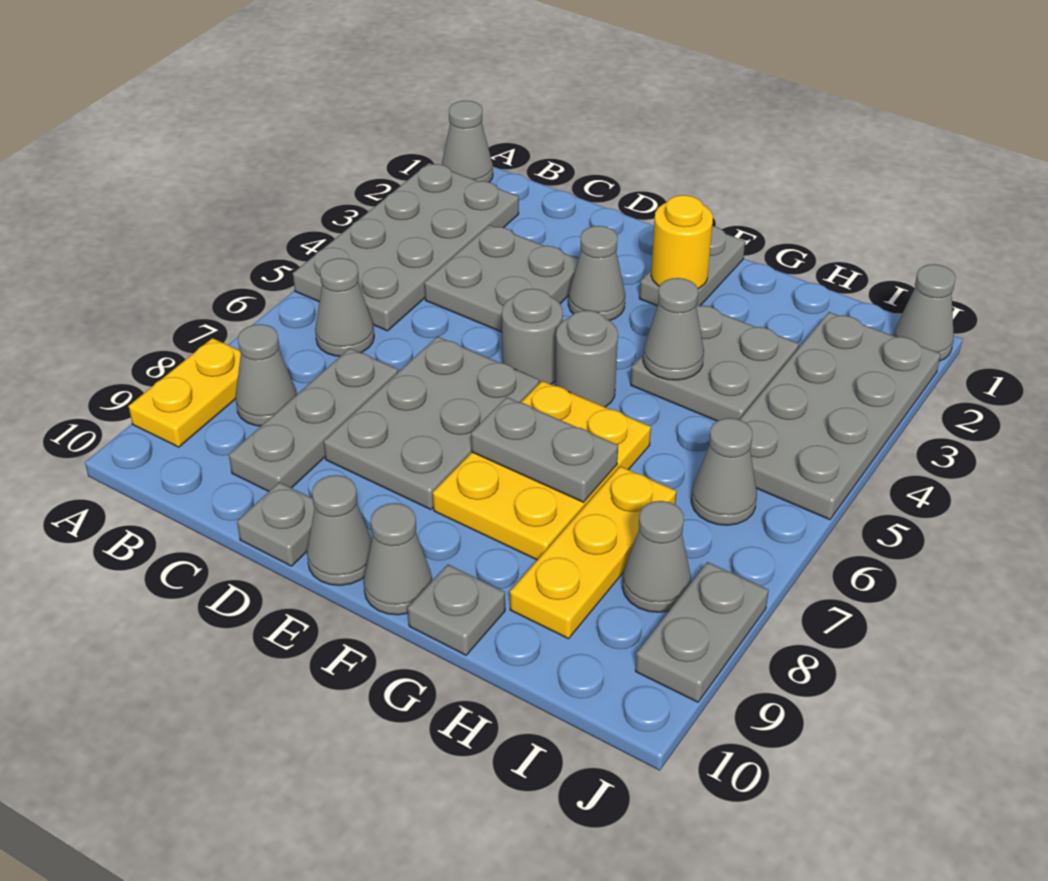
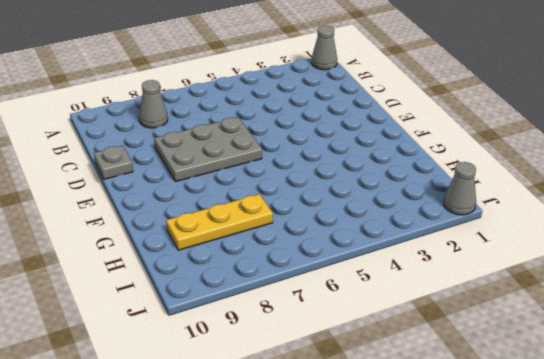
none -> grey 2x4 plate [293,163,519,331]
none -> yellow 1x2 plate [129,338,241,447]
none -> grey 1x1 cone [315,258,374,356]

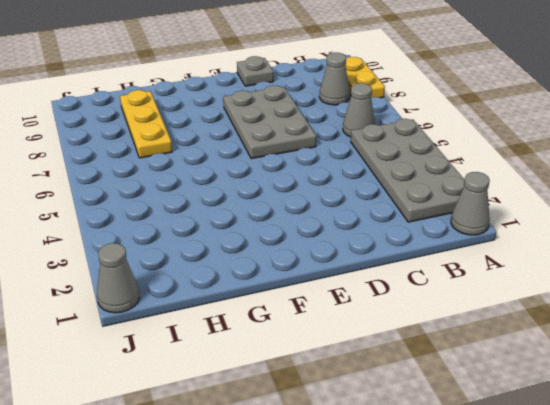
none -> grey 2x2 plate [424,225,578,332]
none -> grey 1x3 plate [229,348,398,491]
none -> grey 1x1 cone [568,226,625,321]

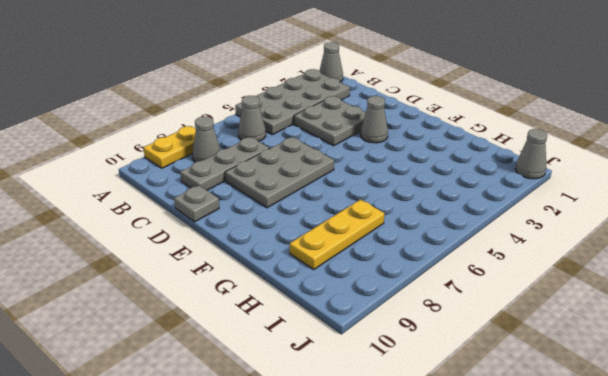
none -> grey 1x1 round brick [502,289,563,384]
none -> grey 1x1 cone [307,475,372,585]
none -> grey 1x2 plate [639,226,745,306]

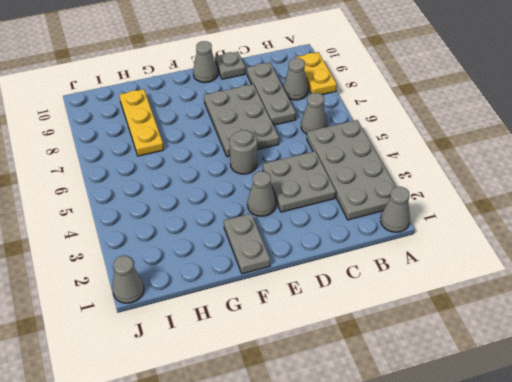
none -> grey 1x1 round brick [555,310,618,407]
none -> yellow 2x3 plate [433,381,651,560]
none -> grey 1x1 cone [364,503,432,615]

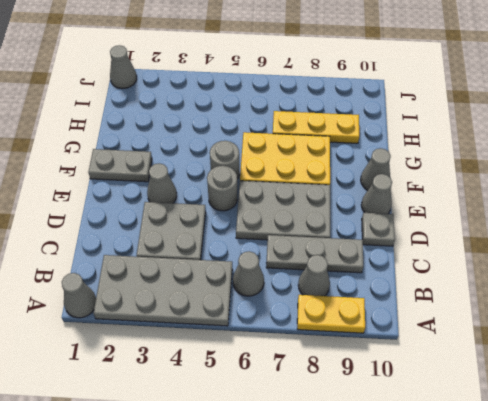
none -> grey 2x2 plate [631,305,799,421]
none -> grey 1x1 plate [408,565,505,655]
none -> grey 2x4 plate [740,312,941,520]

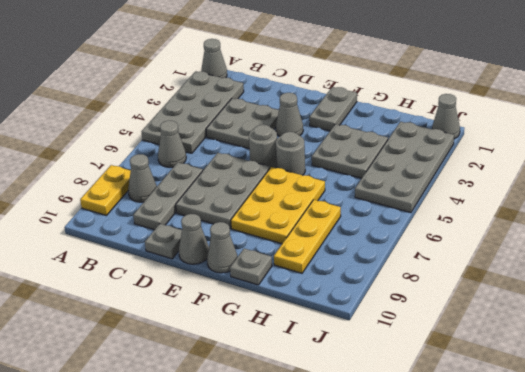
none -> grey 1x1 cone [691,418,757,525]
none -> grey 1x1 cone [622,501,691,612]
none -> grey 1x2 plate [635,562,769,702]

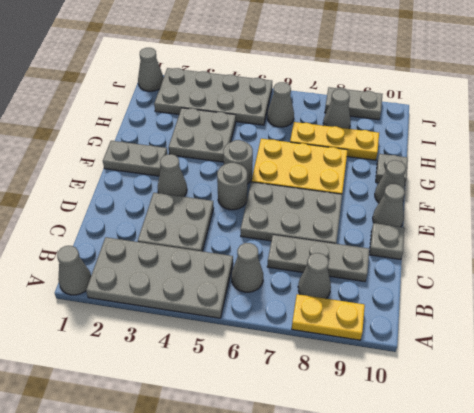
none -> yellow 1x1 round brick [651,195,713,289]
none -> grey 1x2 plate [471,397,618,502]
none -> grey 1x1 cone [643,278,704,380]

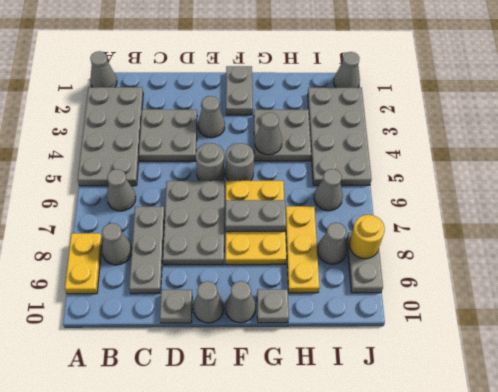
yellow 1x1 round brick [349,215,385,259] -> yellow 1x1 round brick moved to [651,195,713,289]

